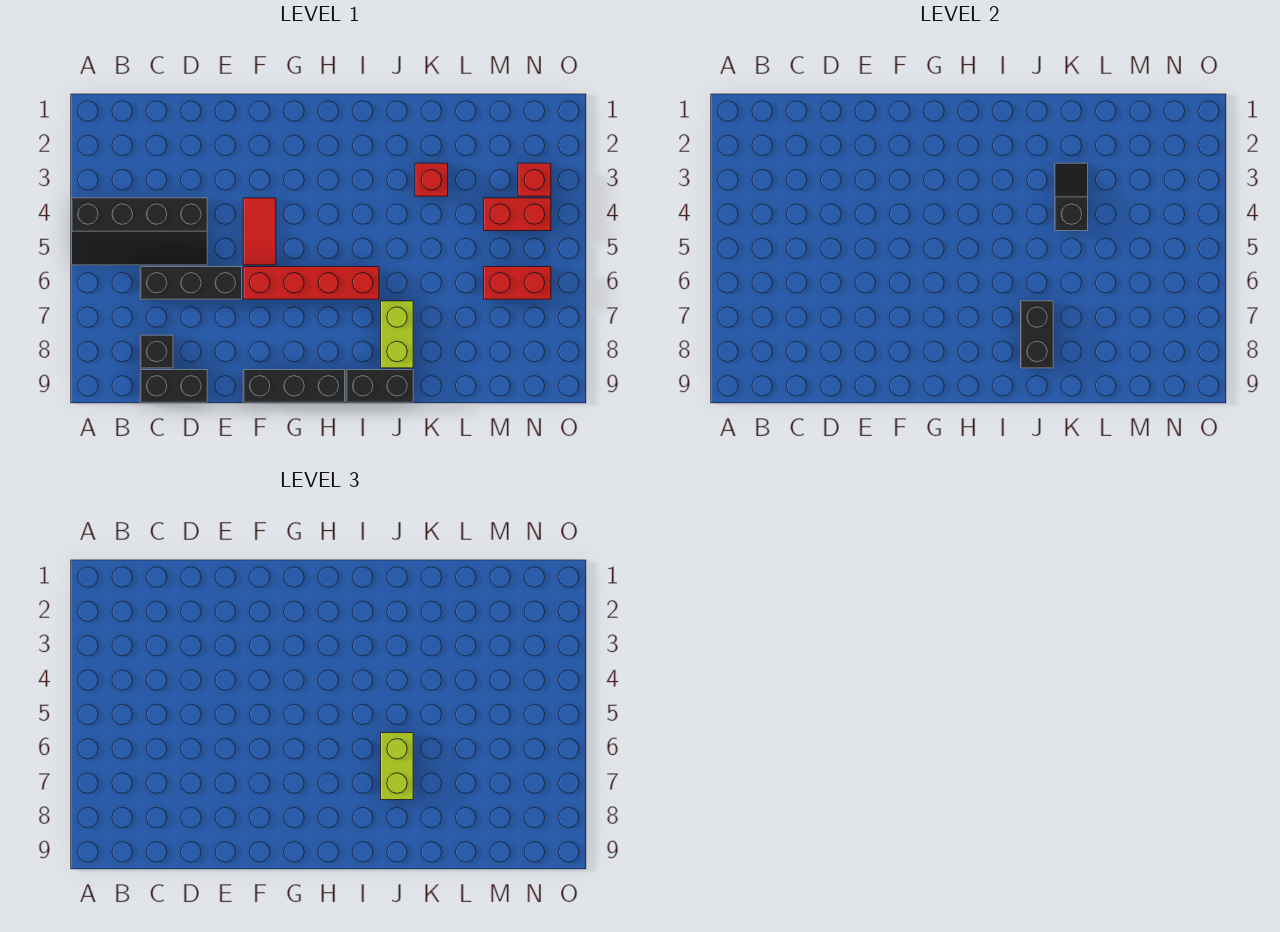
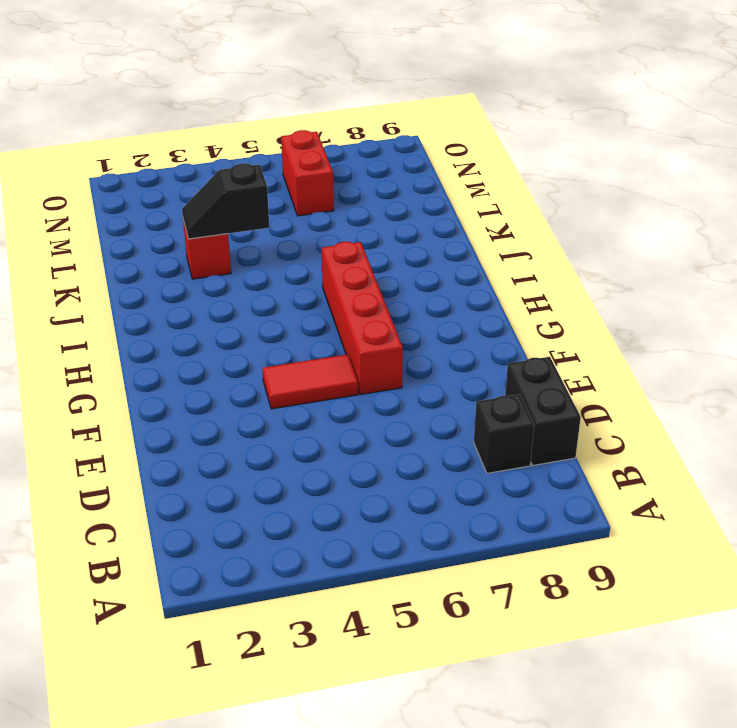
none -> black 2x4 slope [72,198,207,265]
none -> black 1x3 brick [140,267,242,299]
none -> black 1x3 brick [243,370,345,402]

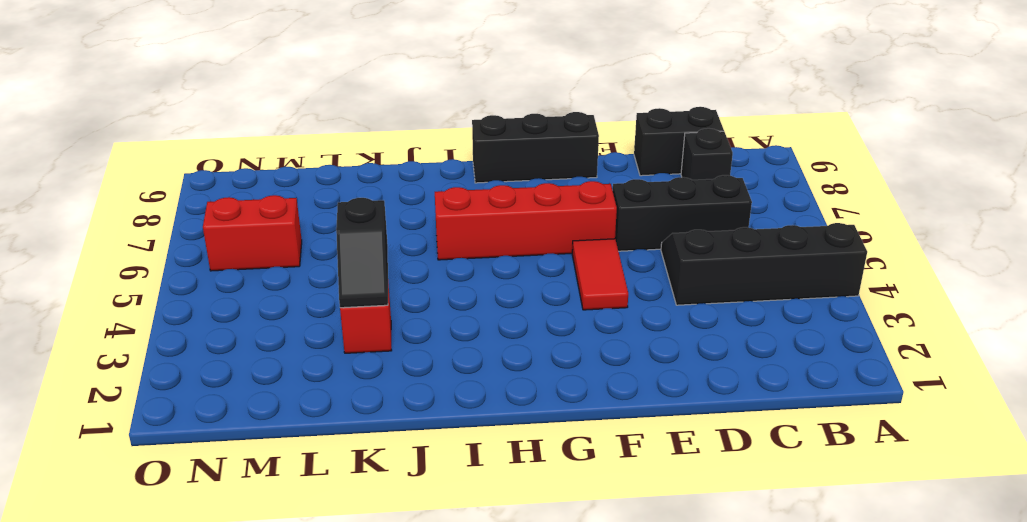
none -> black 1x2 brick [346,370,413,402]
none -> lime 1x2 brick [381,301,413,368]
none -> red 1x2 brick [484,198,551,231]

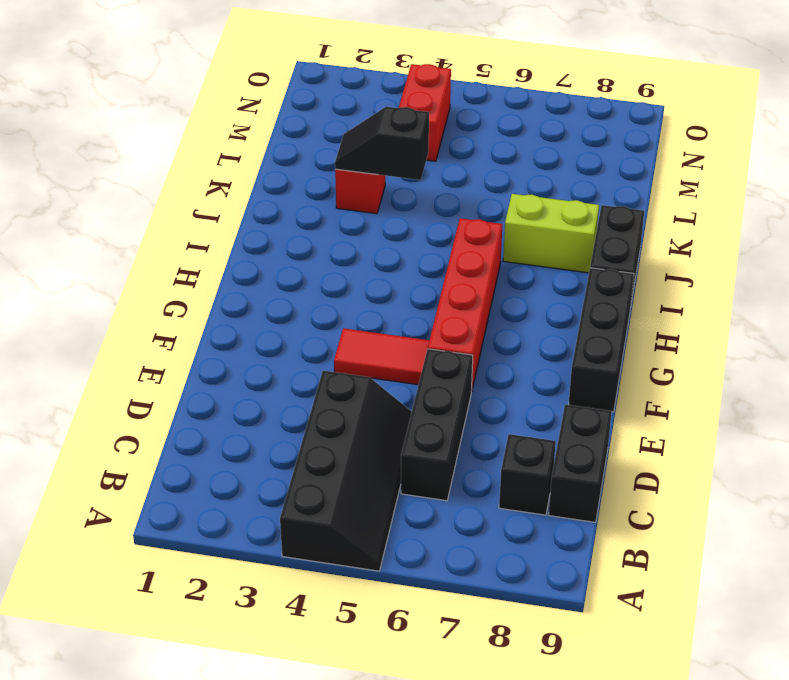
none -> red 1x2 brick [484,267,551,299]
none -> red 1x1 brick [518,163,551,196]
none -> black 1x2 brick [1021,301,1053,368]

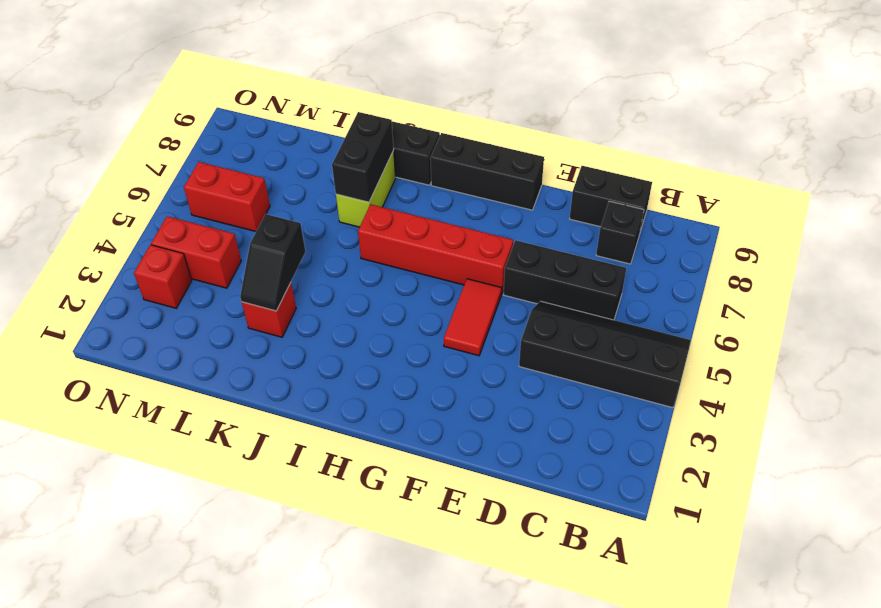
none -> lime 1x2 brick [381,733,413,800]

